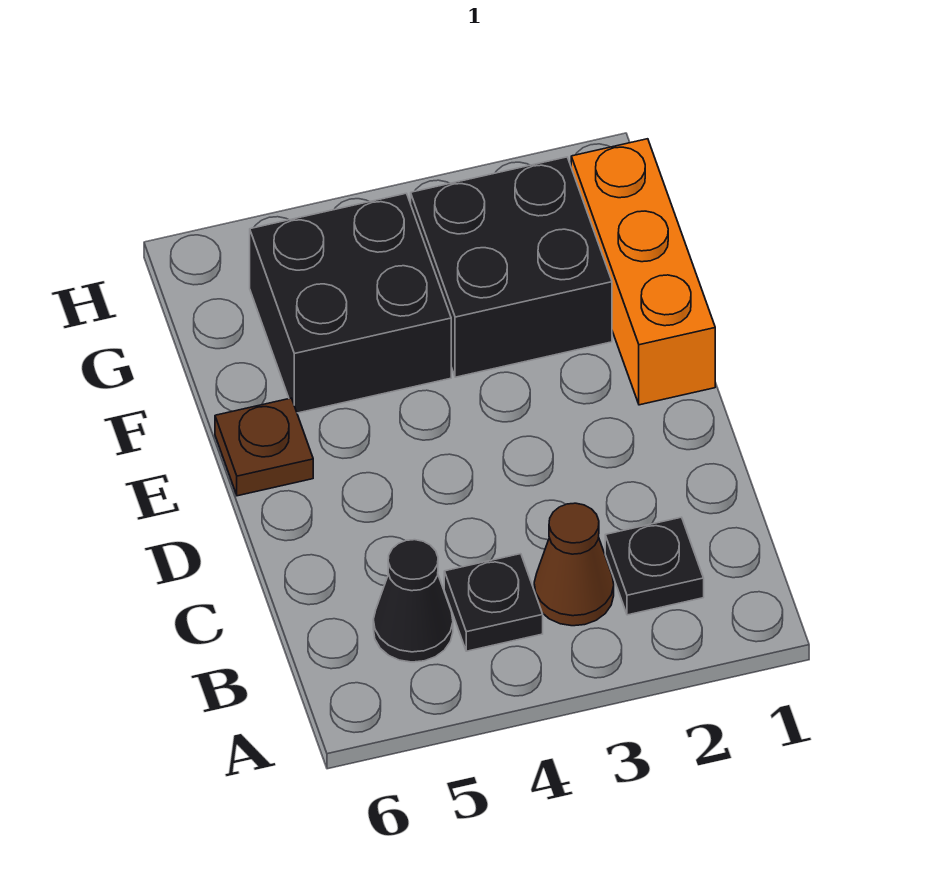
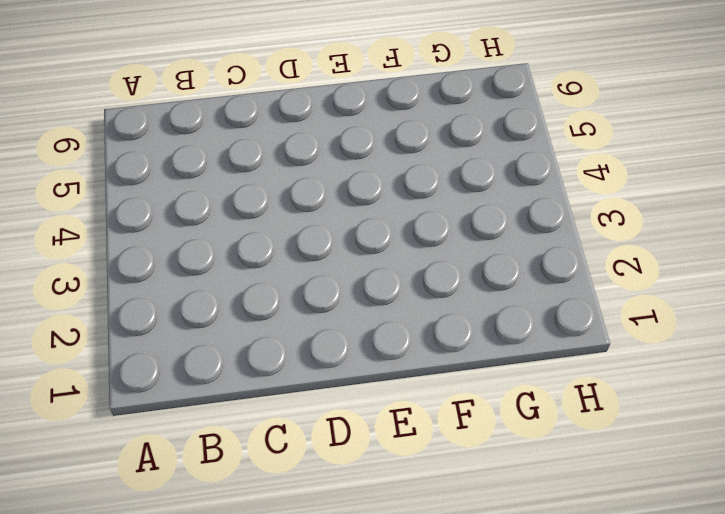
none -> black 1x1 plate [605,517,704,615]
none -> brown 1x1 cone [534,503,614,626]

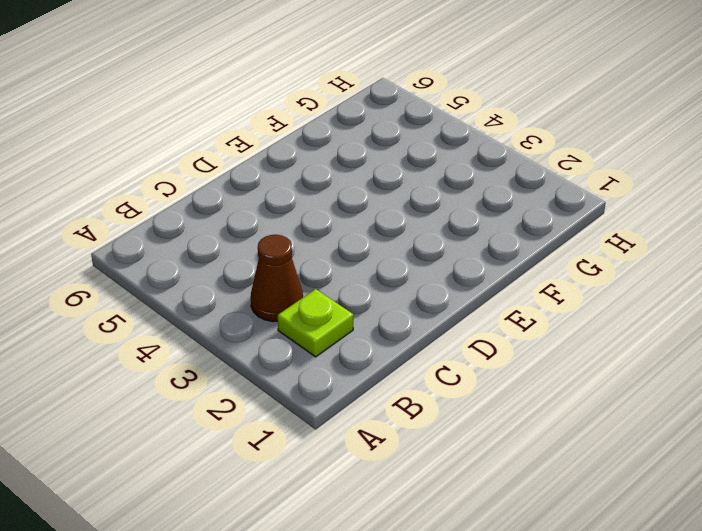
lime 1x1 plate [278,289,354,357] -> black 1x1 plate [605,517,704,615]
none -> black 1x1 plate [444,554,543,651]
none -> black 1x1 cone [373,540,453,662]

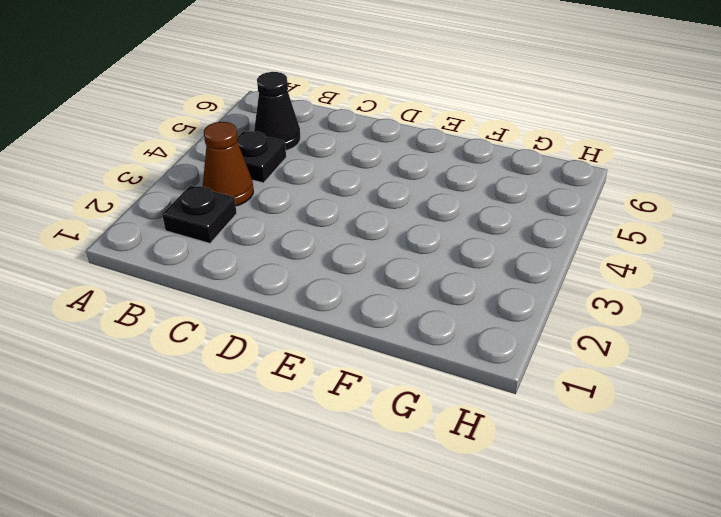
none -> orange 1x3 brick [571,139,715,405]
none -> brown 1x1 plate [215,398,313,496]

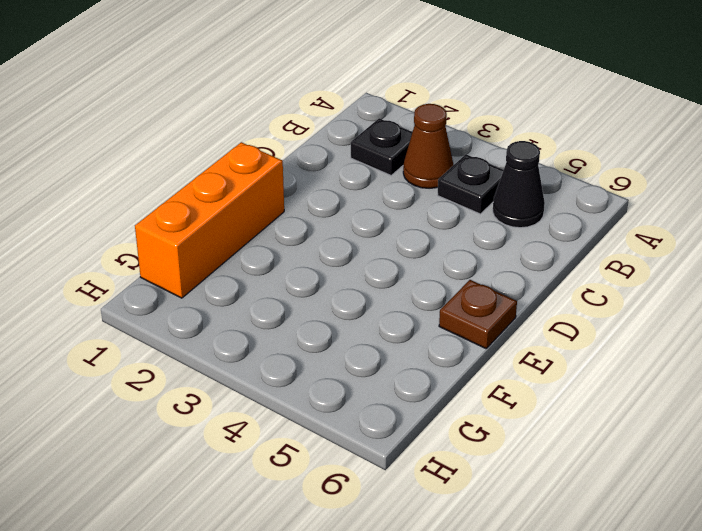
none -> black 2x2 brick [411,157,612,377]
none -> black 2x2 brick [250,193,451,413]

